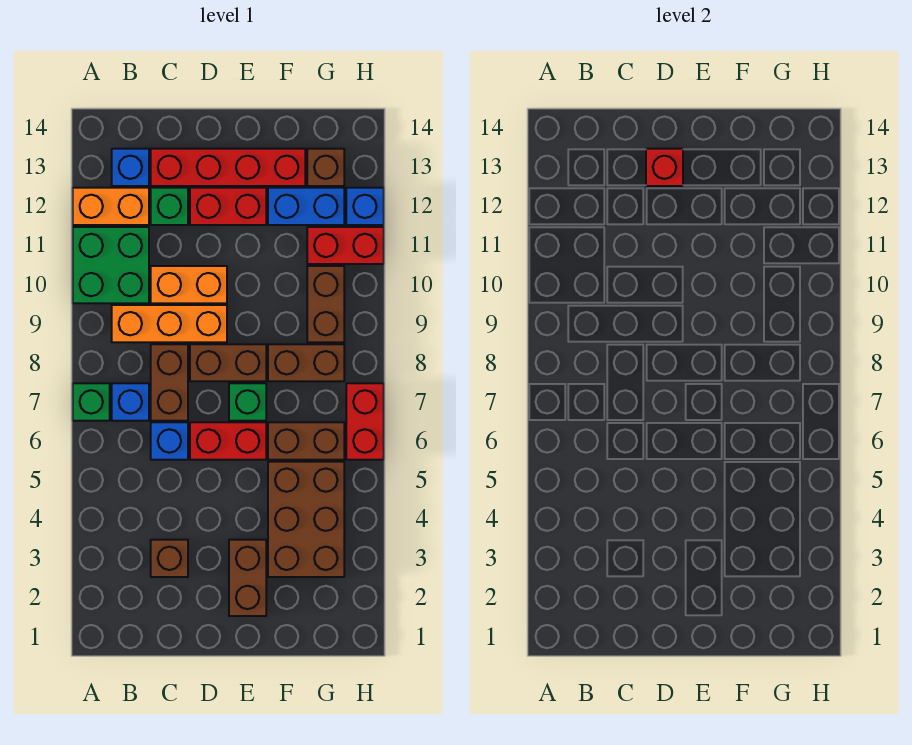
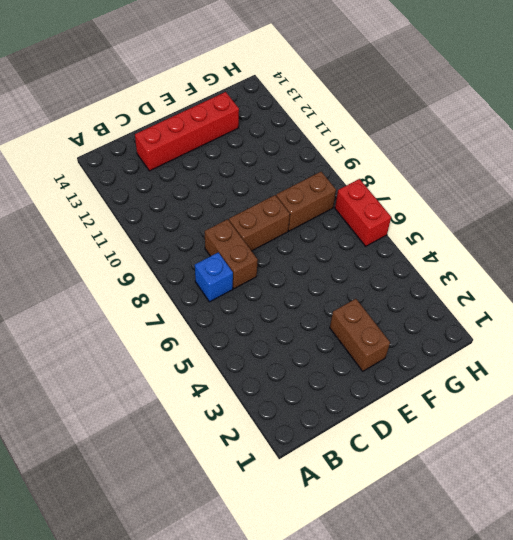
none -> green 1x1 brick [73,383,110,421]
none -> green 2x2 brick [73,227,149,303]
none -> orange 1x2 brick [73,188,149,225]

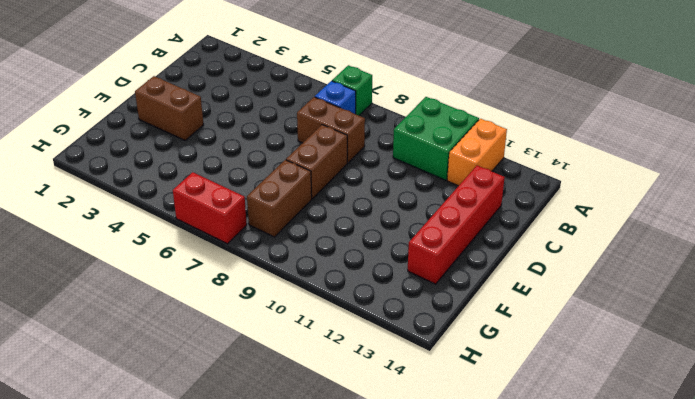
none -> orange 1x3 brick [112,305,227,342]
none -> blue 1x1 brick [112,149,149,186]
none -> brown 1x1 brick [151,540,188,577]

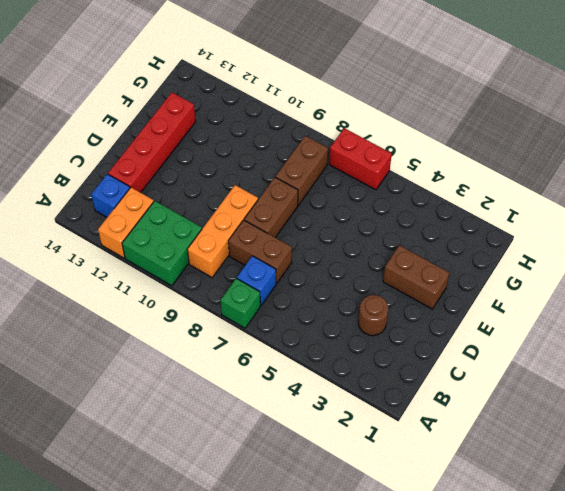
brown 1x1 round brick [358,295,388,336] -> brown 1x1 brick [151,540,188,577]
none -> blue 1x1 brick [151,422,188,460]
none -> orange 1x2 brick [151,266,227,303]
none -> green 1x1 brick [151,188,188,225]

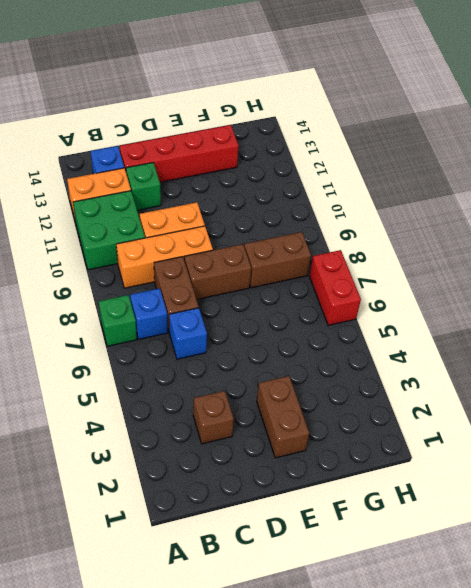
none -> red 1x2 brick [190,422,266,460]
none -> red 1x2 brick [190,188,266,225]
none -> green 1x1 brick [229,383,266,421]

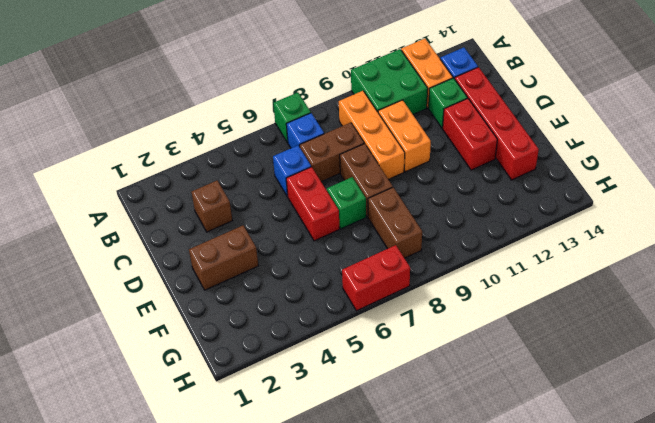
none -> brown 2x3 brick [268,462,344,577]
none -> brown 1x2 brick [268,422,344,460]
none -> blue 1x2 brick [268,188,344,225]

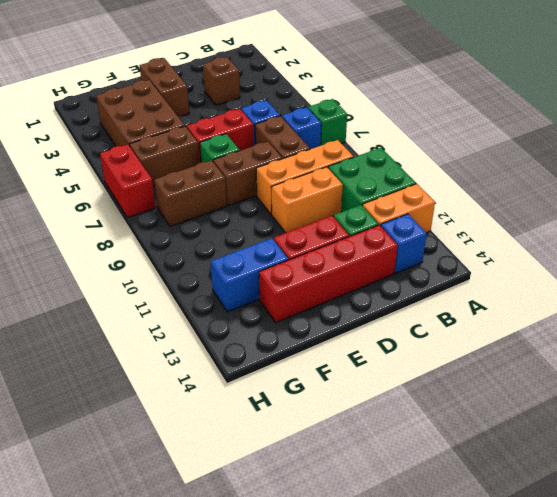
none -> brown 1x2 brick [307,266,344,342]
none -> red 1x2 brick [307,227,384,264]
none -> brown 1x1 brick [307,149,344,186]

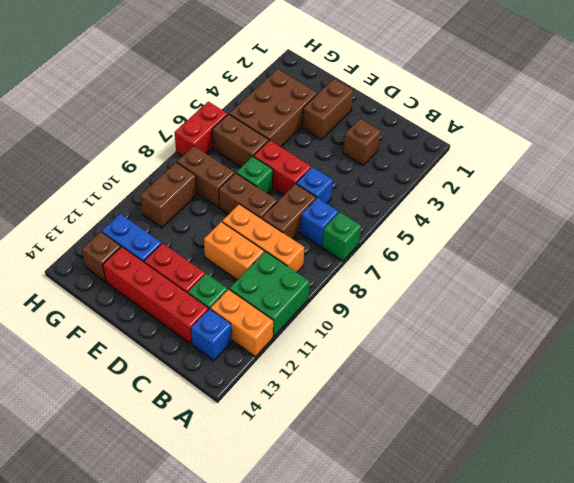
none -> red 1x2 brick [307,227,384,264]
none -> blue 1x1 brick [346,188,384,225]
none -> red 1x1 brick [646,149,683,186]

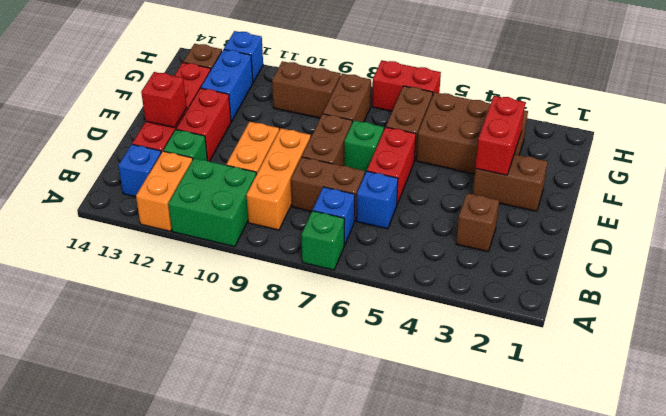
red 1x2 brick [475,96,525,175] -> red 1x2 brick moved to [307,227,384,264]

